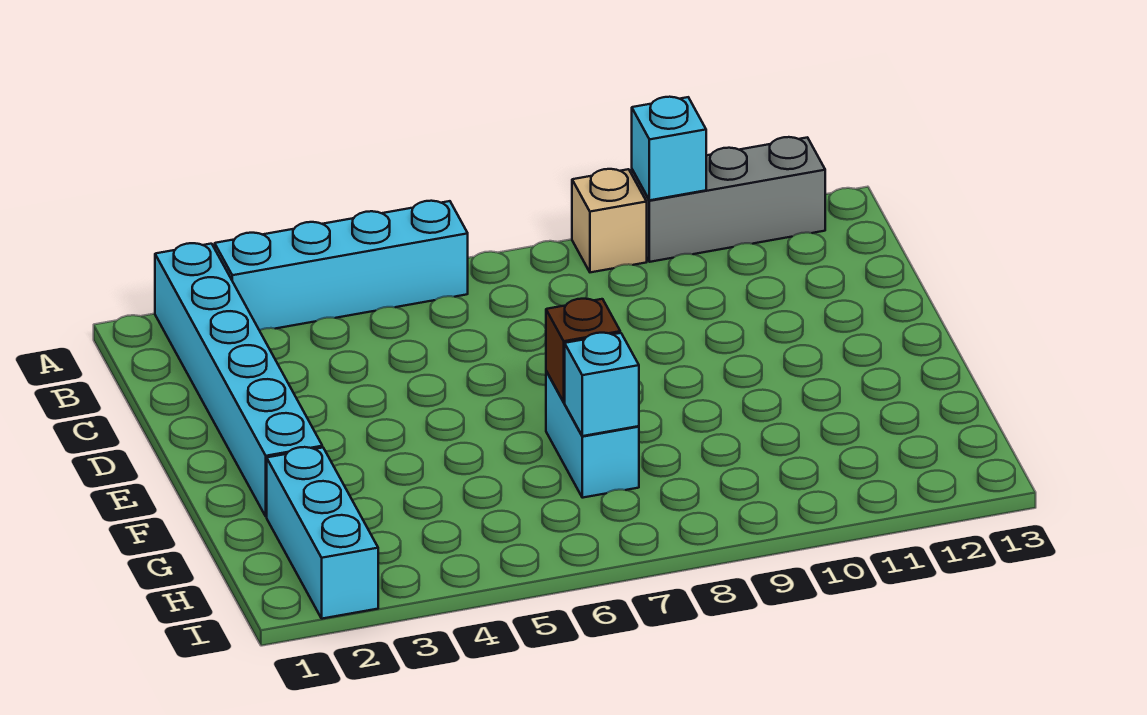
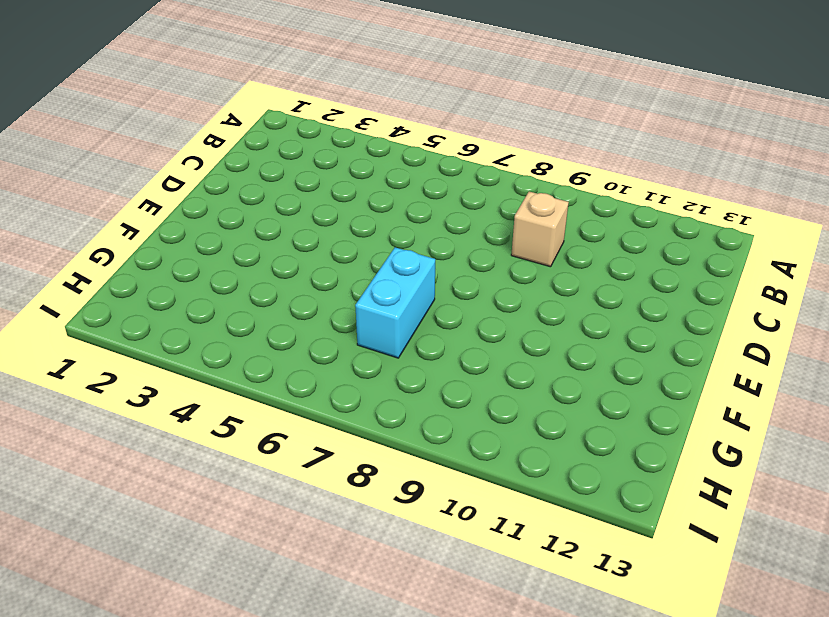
tan 1x1 brick [511,192,569,267] -> tan 1x1 brick moved to [572,169,647,272]
none -> cyan 1x6 brick [155,243,322,517]
none -> cyan 1x4 brick [215,201,468,330]

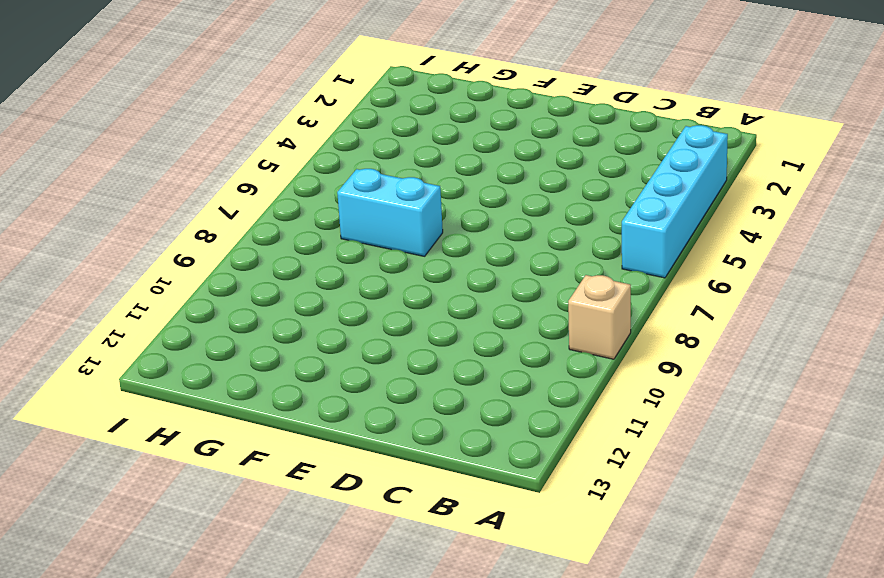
none -> cyan 1x6 brick [155,243,322,517]
none -> grey 1x3 brick [632,137,825,262]

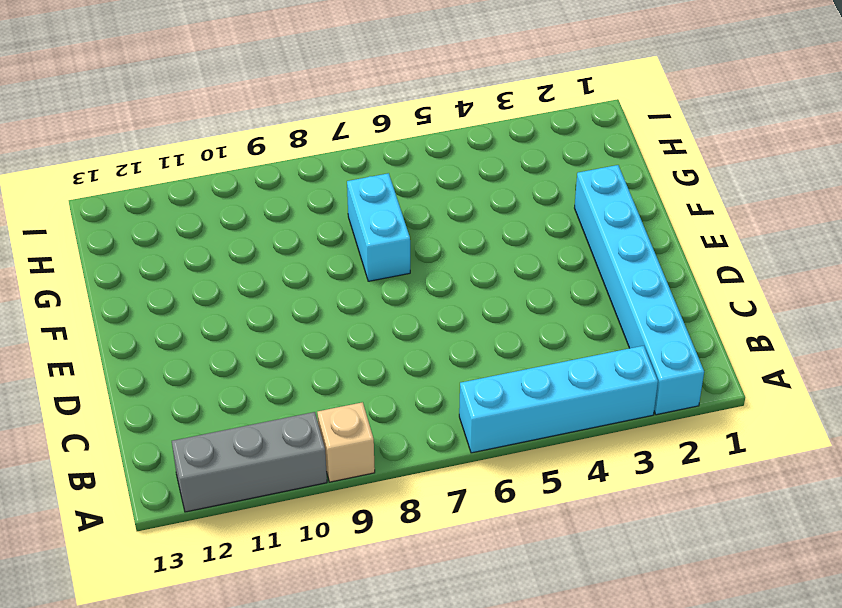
none -> cyan 1x3 brick [267,447,378,619]
none -> cyan 1x1 brick [632,97,706,200]

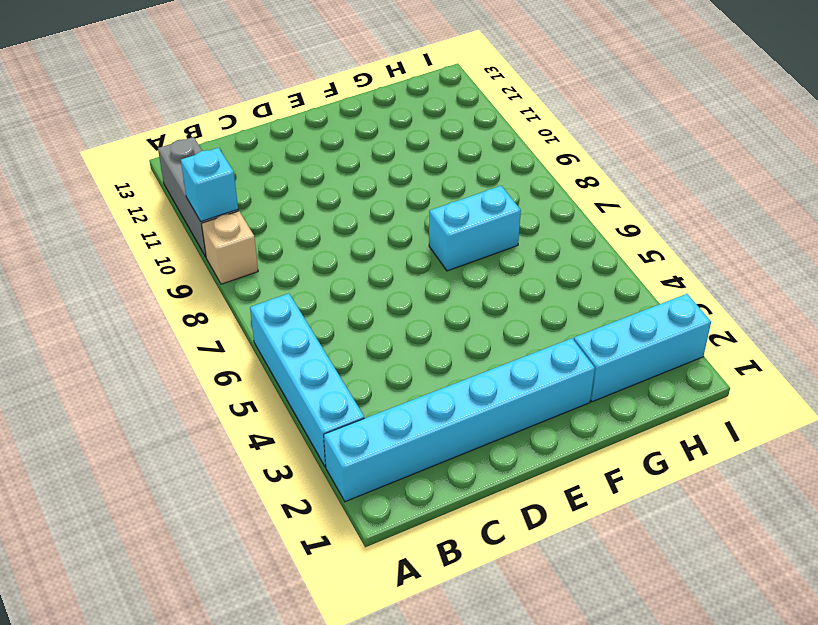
none -> brown 1x1 brick [546,299,620,402]
none -> cyan 1x1 brick [565,333,639,436]

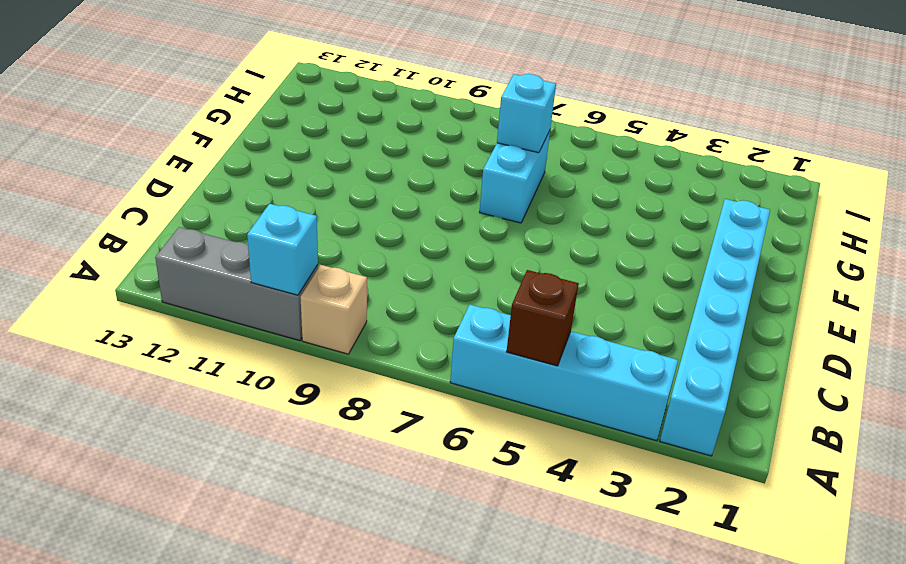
brown 1x1 brick [507,270,579,366] -> brown 1x1 brick moved to [546,299,620,402]
none -> cyan 1x3 brick [267,447,378,619]

